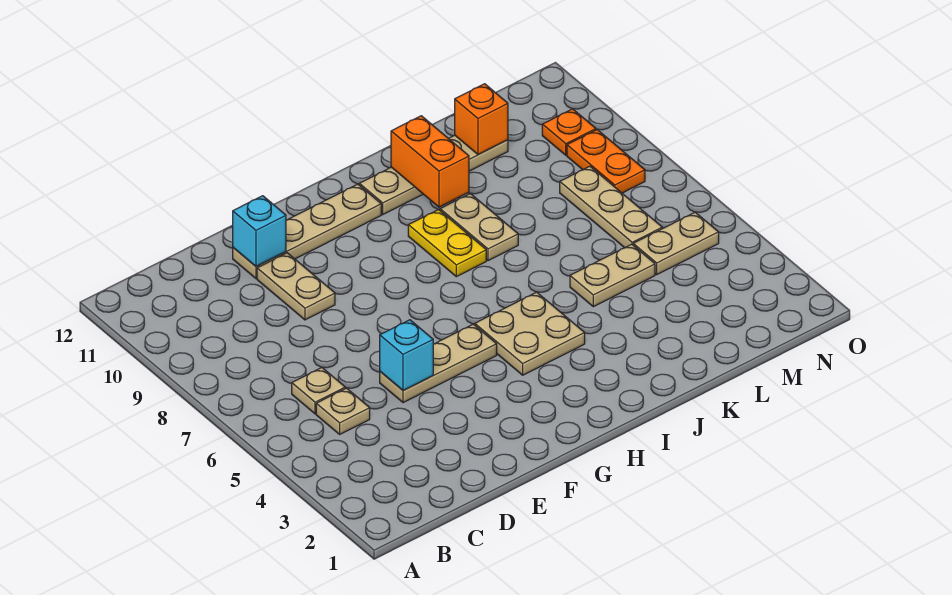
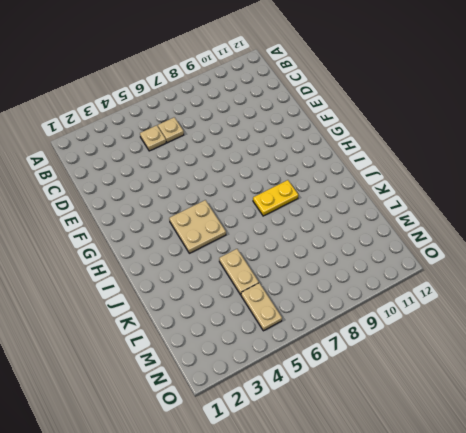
none -> tan 1x3 plate [380,324,497,403]
none -> tan 1x2 plate [257,253,335,320]
none -> tan 1x4 plate [233,184,381,278]

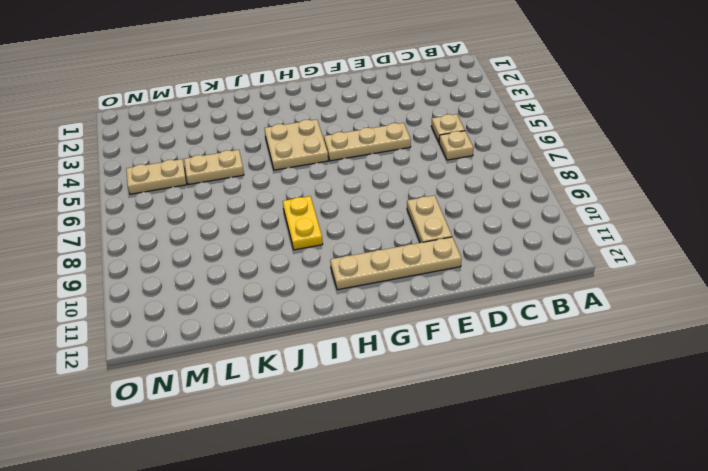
none -> tan 1x4 plate [359,135,508,214]
none -> tan 1x2 plate [440,194,518,261]
none -> tan 1x3 plate [560,166,662,248]

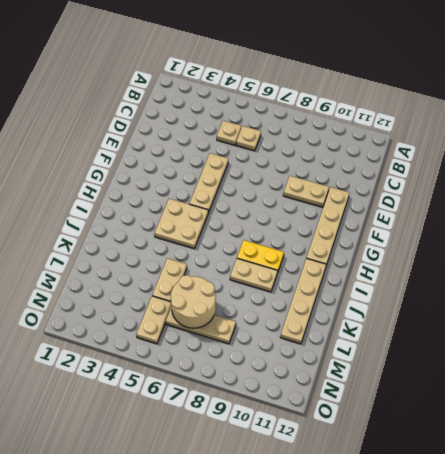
tan 2x2 round brick [171,275,216,328] -> none
none -> orange 1x2 plate [567,130,645,193]
none -> orange 1x1 plate [542,109,596,155]
none -> cyan 1x1 brick [380,320,433,391]

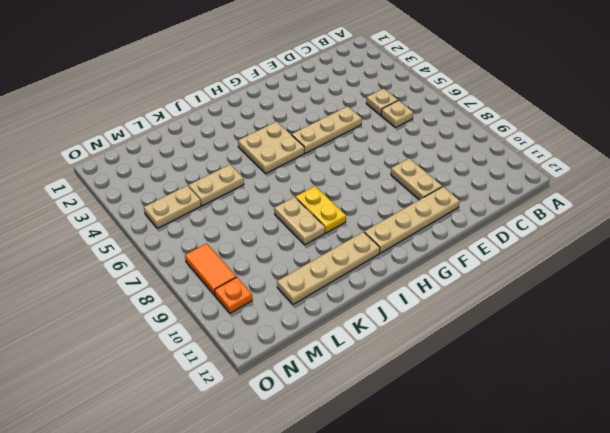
orange 1x2 tile [185,243,236,295] -> orange 1x2 plate [567,130,645,193]
none -> tan 1x3 plate [560,166,662,248]
none -> cyan 1x1 brick [380,320,433,391]
none -> cyan 1x1 brick [233,196,286,266]

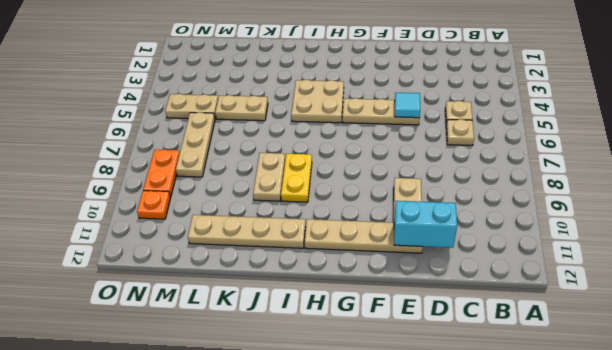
cyan 1x2 brick [394,201,457,248] -> cyan 1x1 brick [233,196,286,266]
cyan 1x1 tile [395,93,420,118] -> cyan 1x1 brick [380,320,433,391]
none -> orange 1x2 brick [391,116,469,207]
none -> orange 1x1 brick [455,84,508,155]

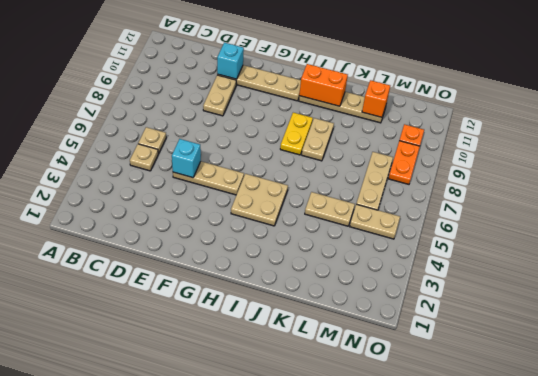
orange 1x2 brick [299,64,348,106] -> orange 1x2 brick turned to [391,116,469,207]

